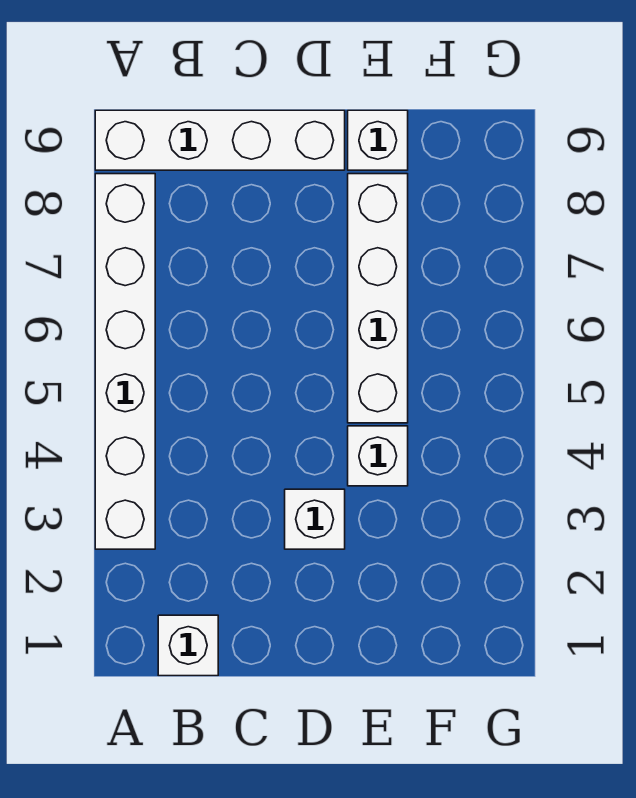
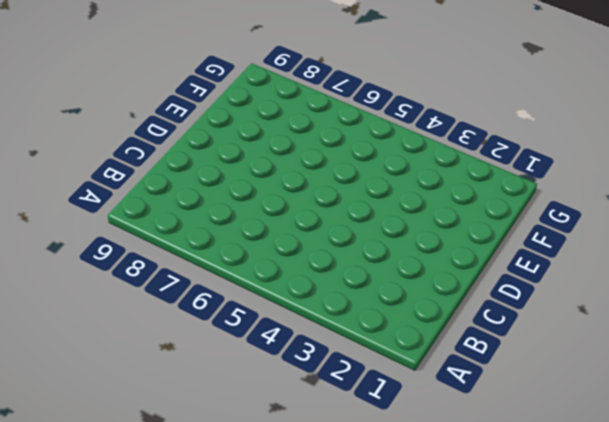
none -> white 1x6 brick [95,174,155,549]
none -> white 1x4 brick [95,110,345,170]

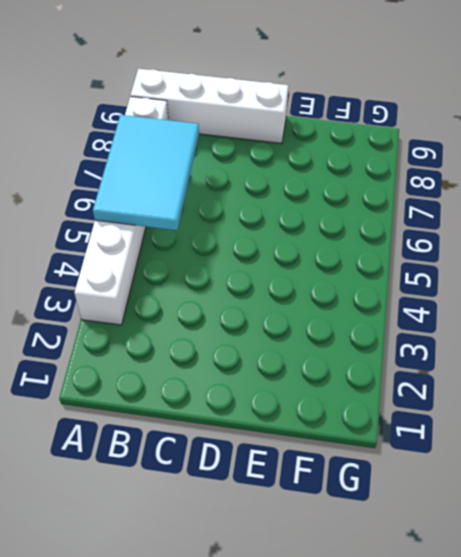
cyan 2x3 tile [93,115,199,230] -> none
none -> white 1x1 brick [158,615,218,676]
none -> white 1x1 brick [285,489,345,549]

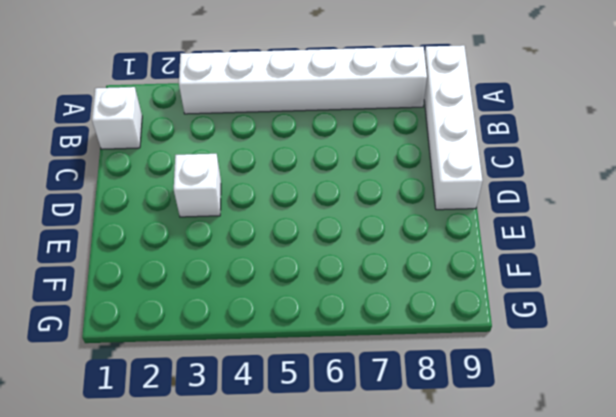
none -> white 1x1 brick [348,426,408,486]
none -> white 1x4 brick [348,174,408,423]

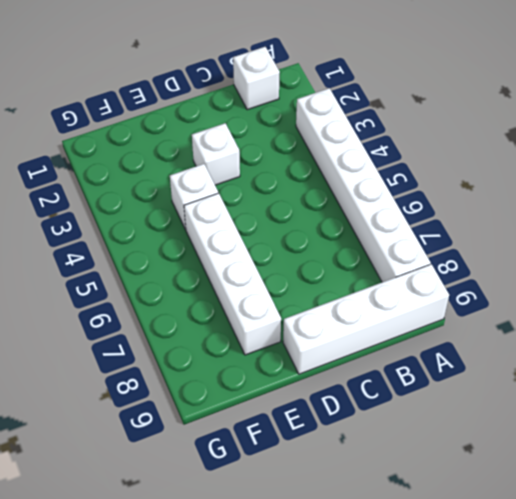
none -> white 1x1 brick [348,110,408,170]

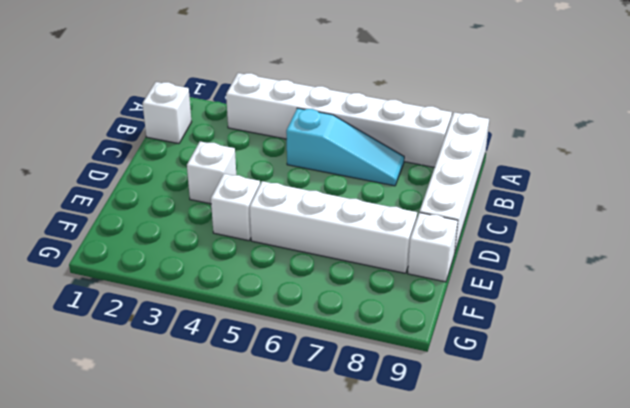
cyan 1x3 slope [286,108,404,186] -> none

